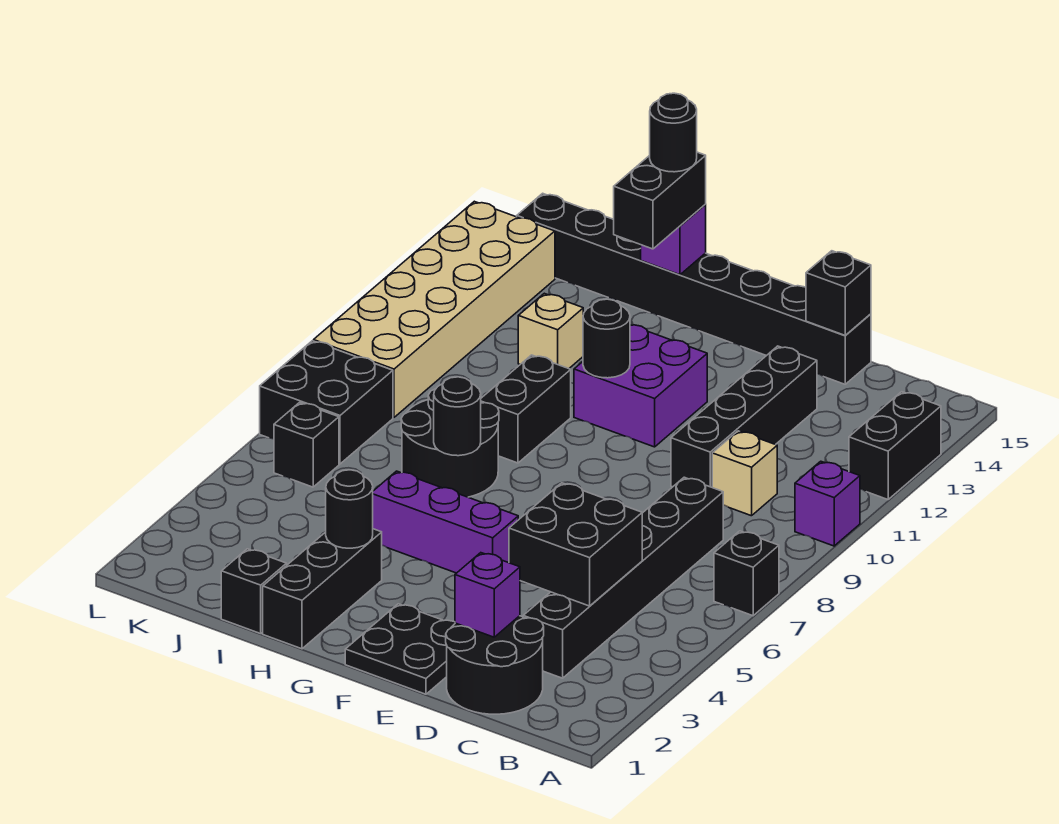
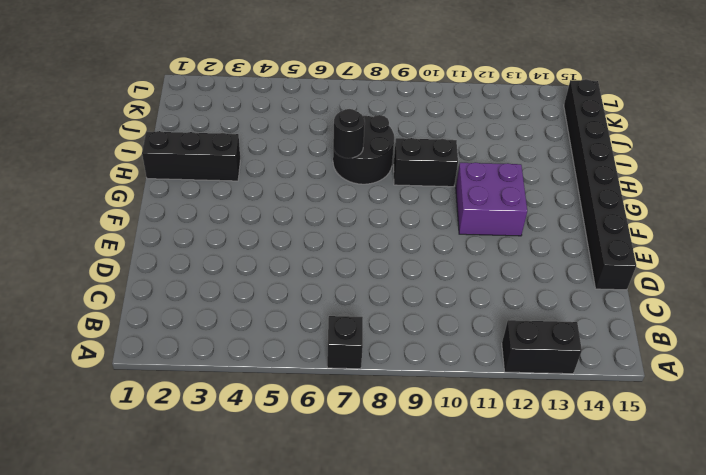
none -> purple 1x1 brick [795,461,860,546]
none -> black 2x2 round brick [446,616,544,714]
none -> black 1x6 brick [523,477,723,678]

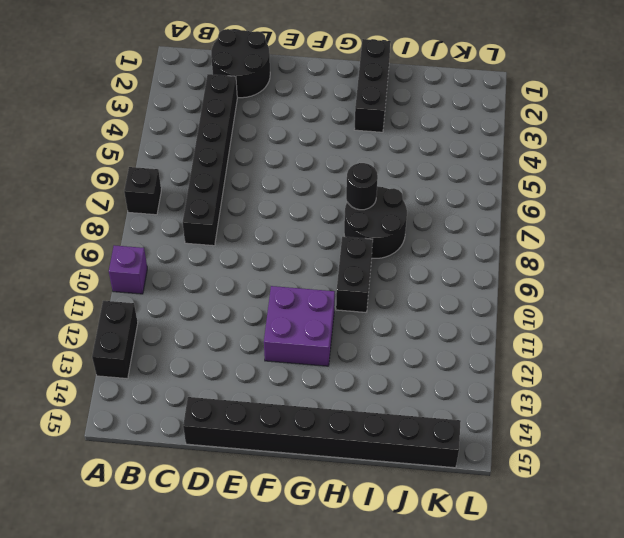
none -> tan 1x1 brick [712,431,777,516]
none -> black 1x4 brick [671,346,817,487]
none -> black 2x2 plate [345,604,455,694]

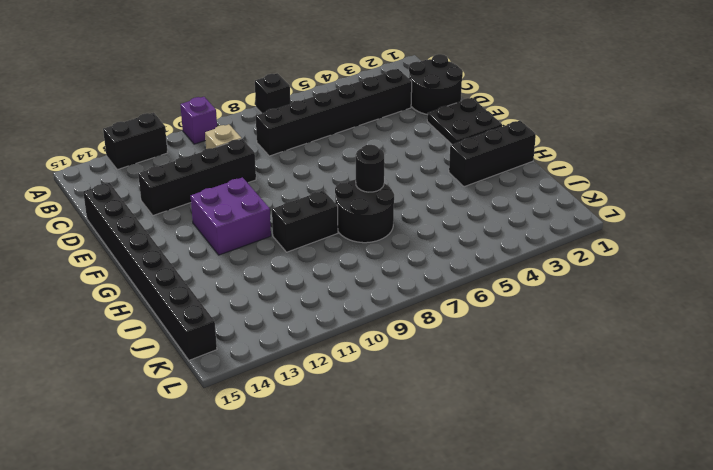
none -> purple 1x3 brick [373,471,518,573]
none -> black 1x1 brick [221,549,287,634]
none -> tan 1x1 brick [518,293,583,369]

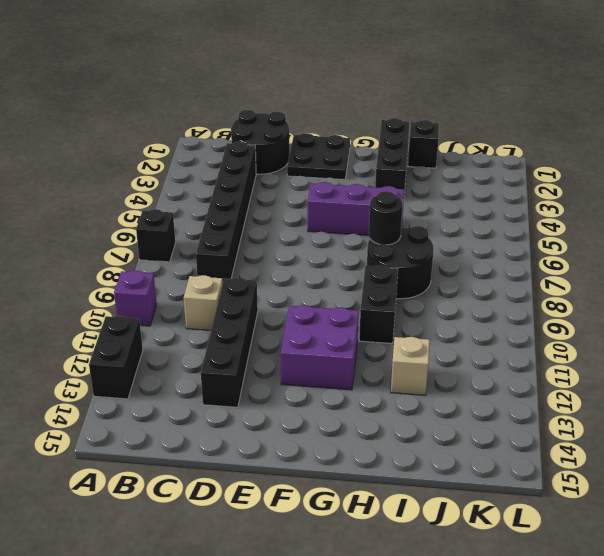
none -> black 1x8 brick [517,193,871,384]
none -> black 1x1 brick [274,402,339,487]
none -> black 2x2 brick [260,341,393,464]

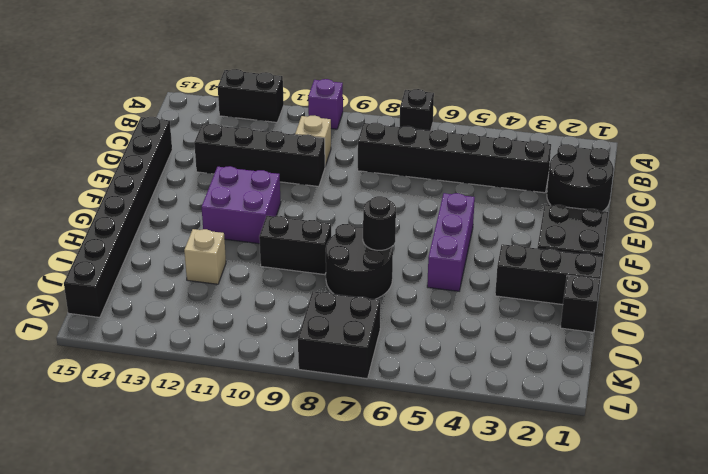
none -> black 1x1 brick [274,402,339,487]
none -> tan 2x6 brick [314,201,555,417]
none -> black 2x2 brick [509,483,642,606]

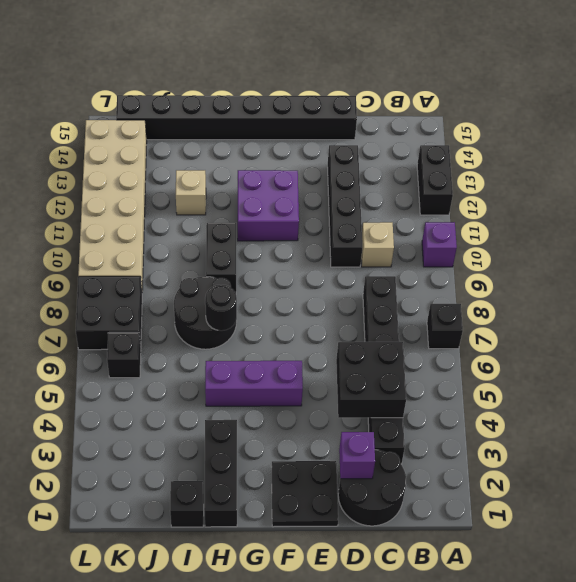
none -> black 1x1 brick [806,251,871,335]
none -> black 1x1 round brick [583,299,630,378]
none -> black 1x1 round brick [326,470,373,548]

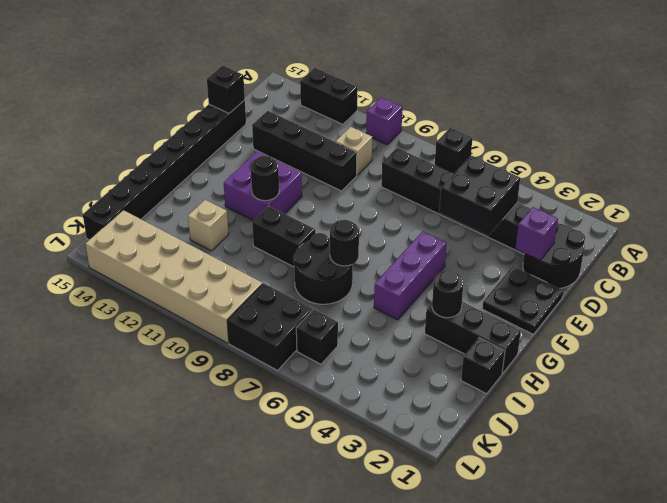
none -> purple 1x1 brick [641,205,706,275]
none -> black 1x2 brick [614,152,706,249]
none -> black 1x1 round brick [650,93,697,172]

